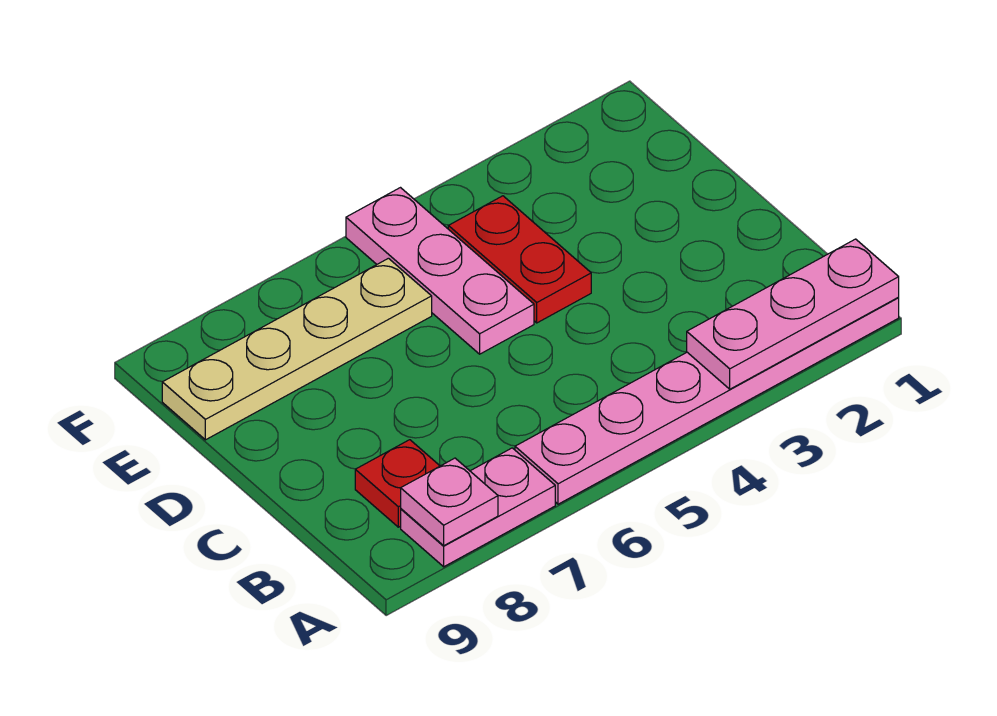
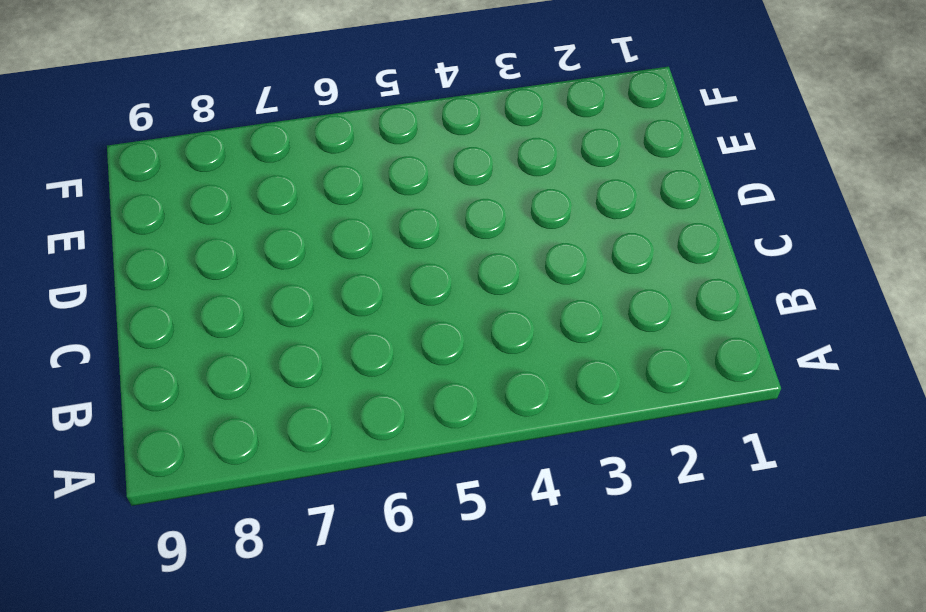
none -> pink 1x6 plate [515,298,899,504]
none -> pink 1x2 plate [401,448,555,567]

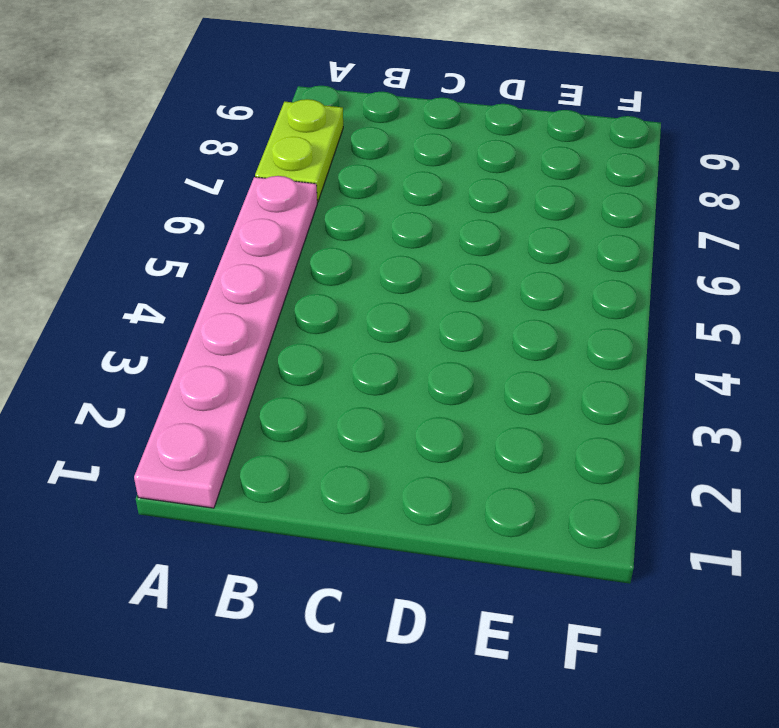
lime 1x2 plate [255,99,343,202] -> pink 1x2 plate [401,448,555,567]
none -> red 1x1 plate [355,440,440,527]
none -> red 1x2 plate [448,196,591,323]

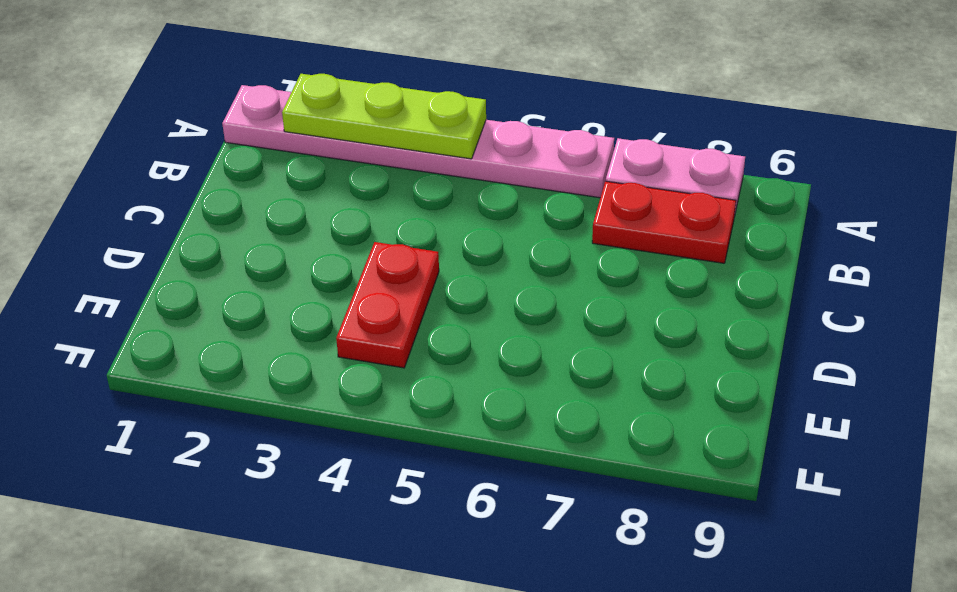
lime 1x3 plate [282,74,486,159] -> pink 1x3 plate [687,239,899,389]
red 1x2 plate [592,181,736,263] -> red 1x1 plate [355,440,440,527]
none -> pink 1x3 plate [346,188,534,354]
none -> tan 1x4 plate [162,258,432,440]

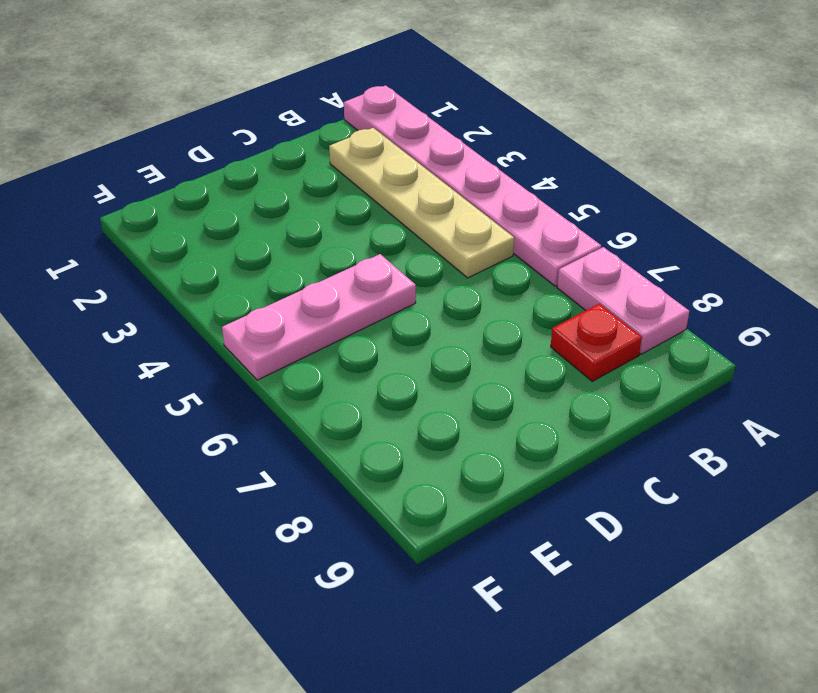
tan 1x4 plate [329,128,514,278] -> tan 1x4 plate moved to [162,258,432,440]
none -> red 1x2 plate [448,196,591,323]
none -> pink 1x3 plate [687,239,899,389]

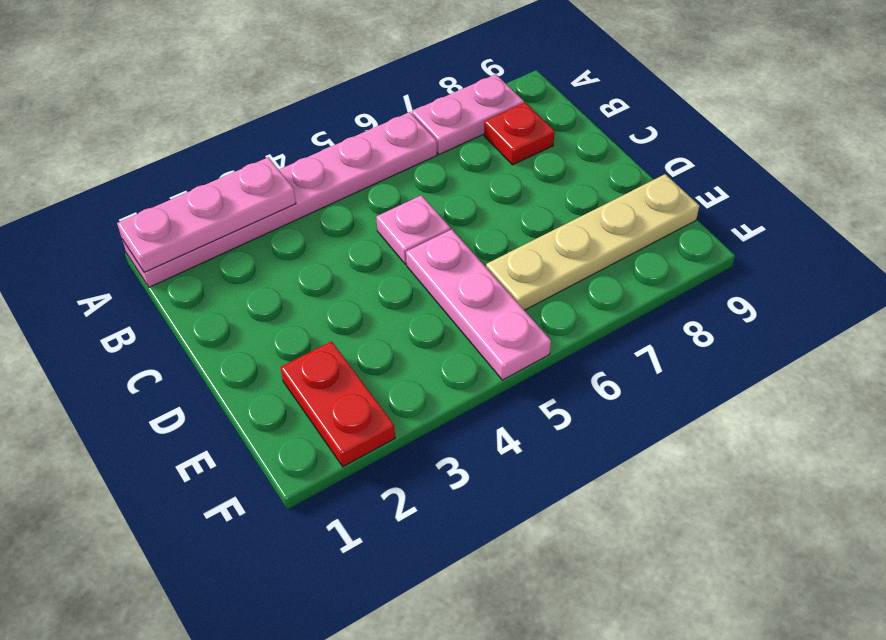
pink 1x1 plate [376,195,450,264] -> pink 1x1 plate moved to [401,458,498,545]
red 1x2 plate [280,341,395,467] -> red 1x2 plate moved to [448,196,591,323]

